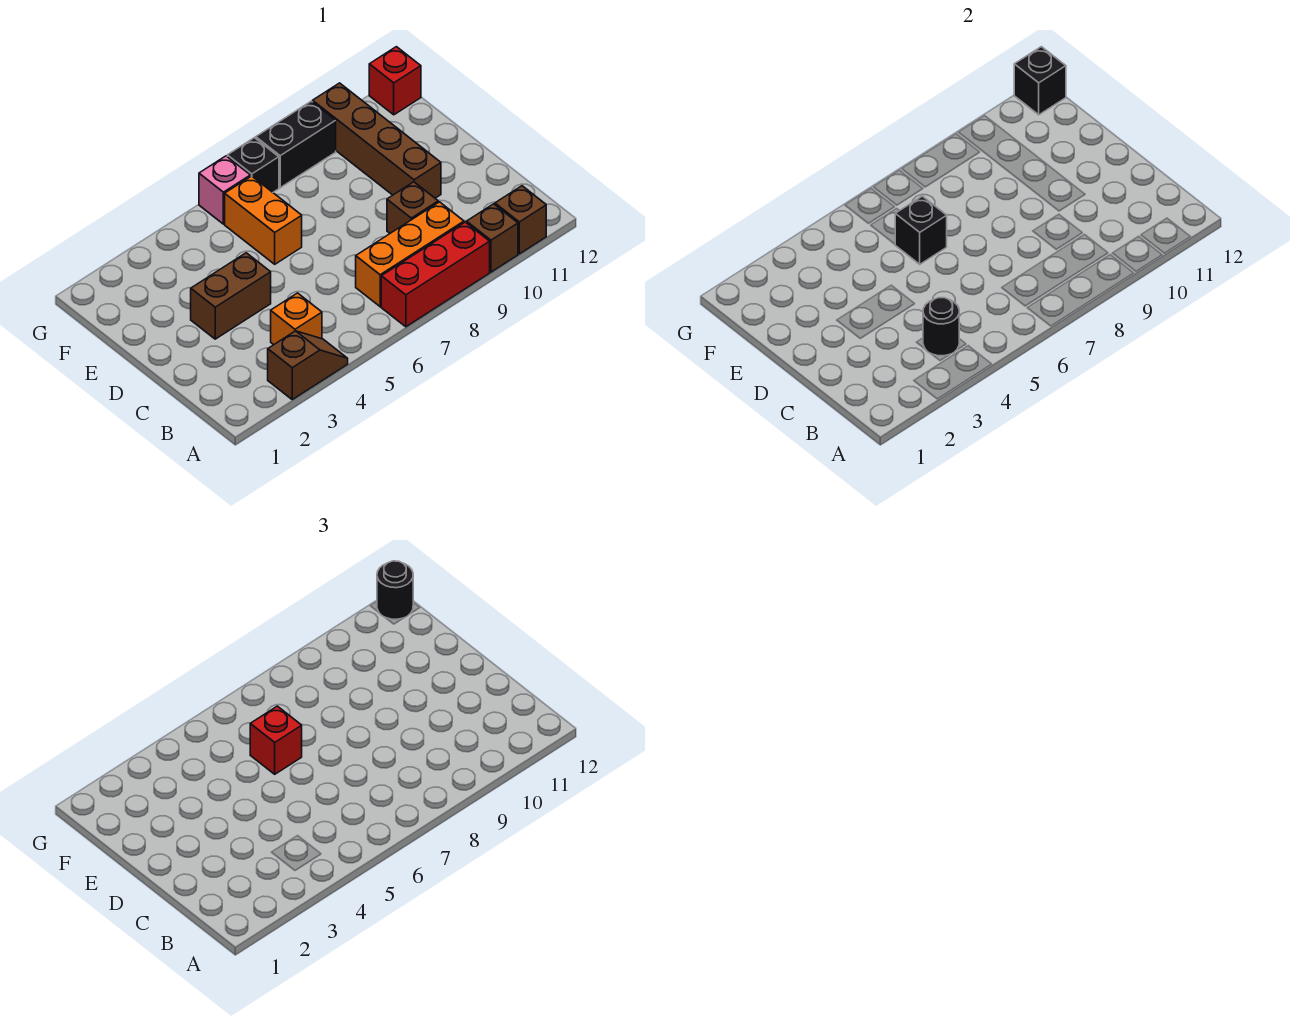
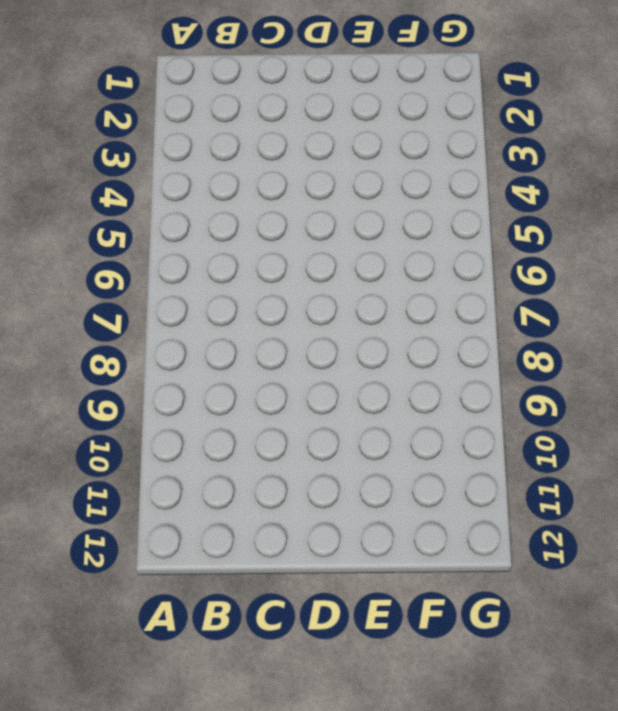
none -> brown 1x2 slope [268,331,348,399]
none -> red 1x3 brick [381,222,490,327]
none -> brown 1x1 brick [467,204,518,272]

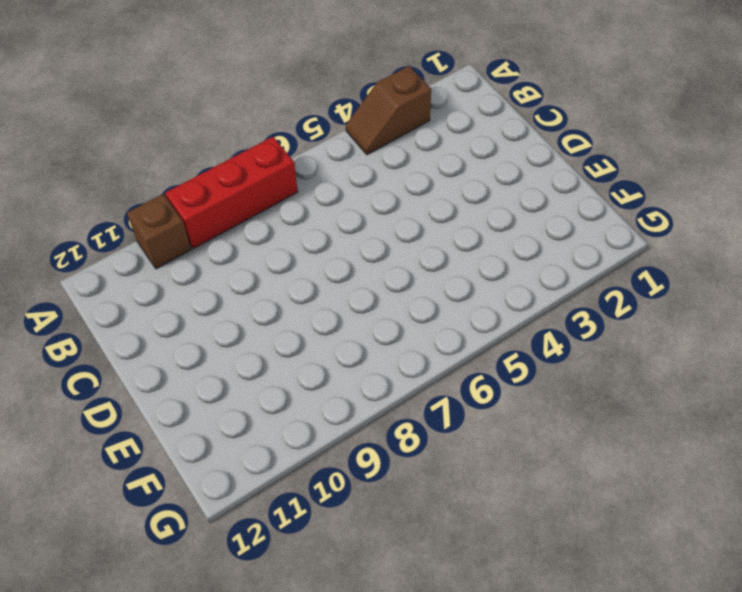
none -> brown 1x1 brick [495,186,546,254]
none -> orange 1x1 brick [271,293,322,345]
none -> orange 1x3 brick [356,202,464,307]

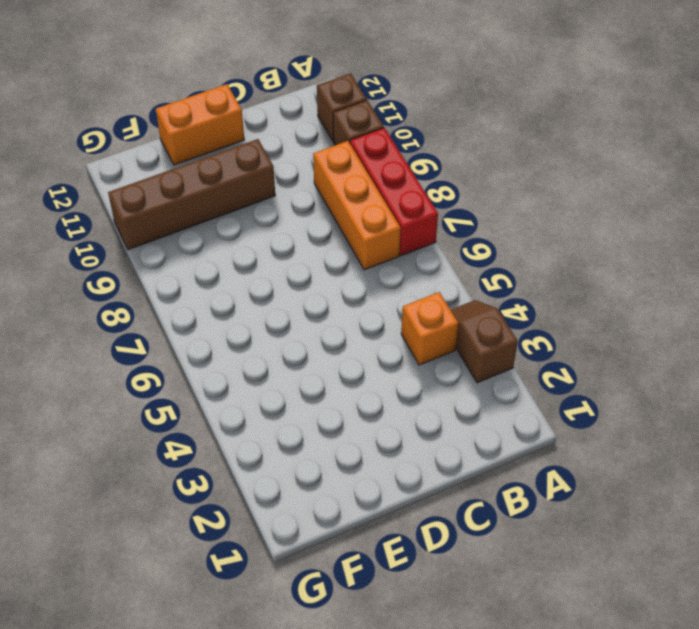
orange 1x2 brick [156,84,244,165] -> orange 1x2 brick moved to [225,176,302,264]
none -> brown 1x1 brick [387,182,438,233]
none -> brown 1x2 brick [191,253,271,339]
none -> pink 1x1 brick [199,156,250,224]

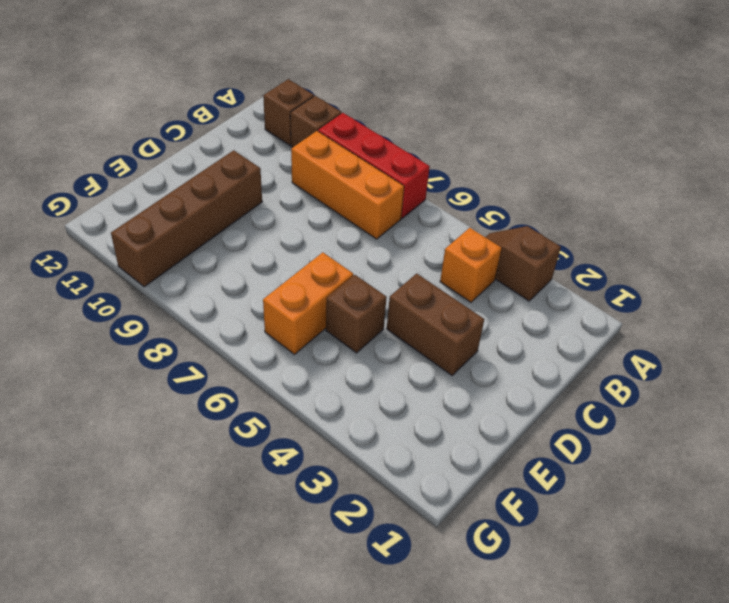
brown 1x1 brick [326,275,387,353] -> brown 1x1 brick moved to [387,182,438,233]
none -> pink 1x1 brick [199,156,250,224]
none -> black 1x1 brick [227,138,279,192]
none -> black 1x2 brick [256,101,336,188]

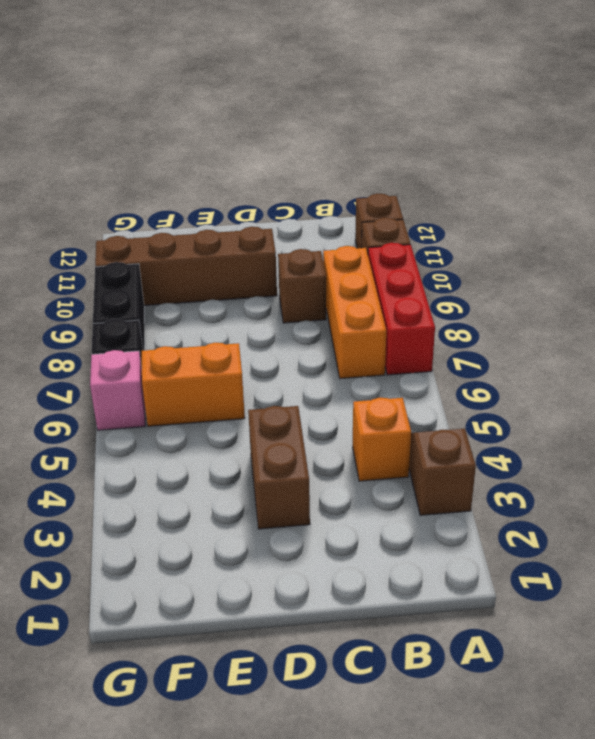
none -> red 1x1 brick [369,47,421,115]
none -> black 1x1 round brick [923,298,959,356]
none -> black 1x1 brick [895,196,947,264]

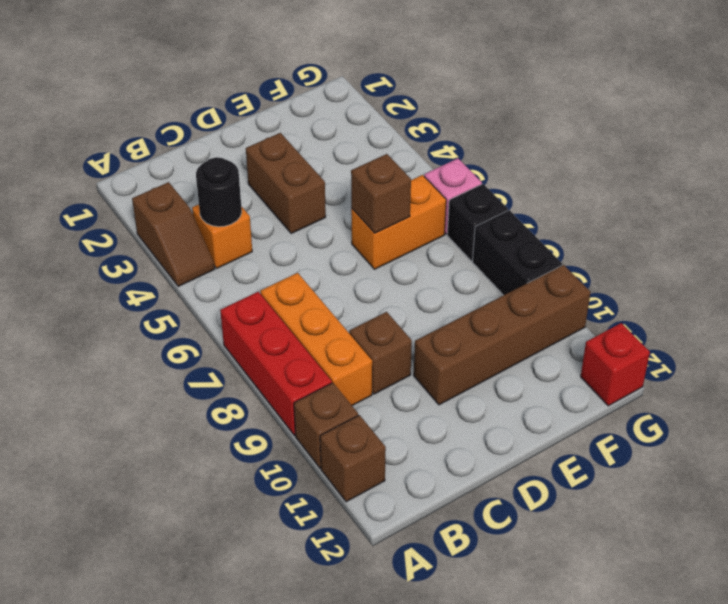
brown 1x1 brick [351,154,411,233] -> black 1x1 brick [895,196,947,264]
none -> black 1x1 brick [1014,47,1066,115]
none -> red 1x1 brick [250,706,302,774]
none -> black 1x1 round brick [377,561,413,619]

